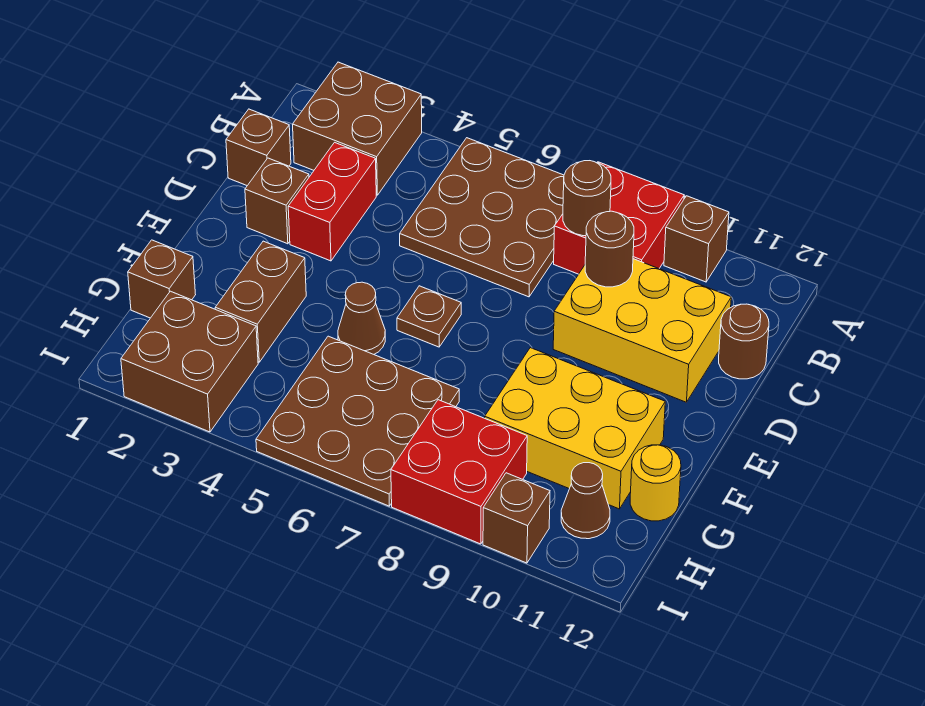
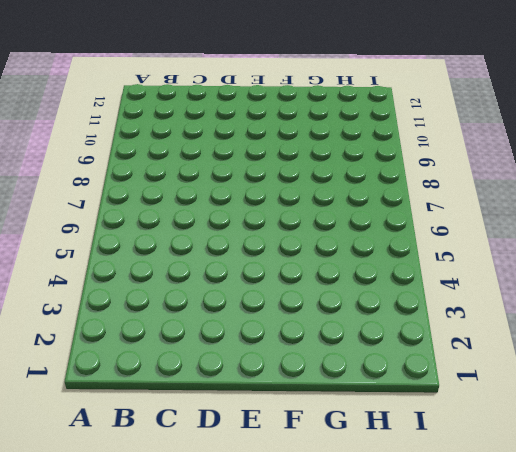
none -> brown 2x2 brick [293,62,422,195]
none -> brown 3x3 plate [400,138,564,297]
none -> red 2x2 brick [554,162,684,274]

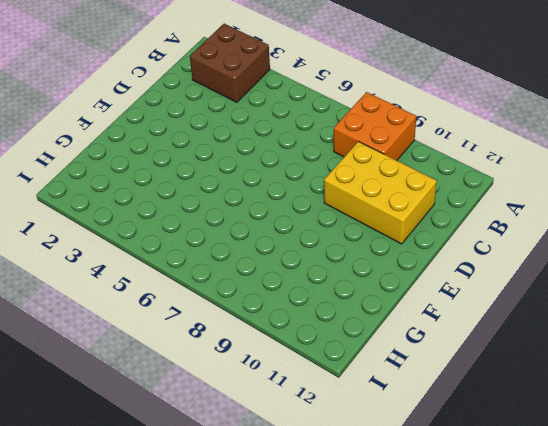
orange 2x2 brick [334,92,416,160] -> red 2x2 brick [554,162,684,274]
none -> brown 3x3 plate [400,138,564,297]
none -> brown 1x1 brick [664,196,729,282]
none -> brown 1x1 brick [226,109,291,186]

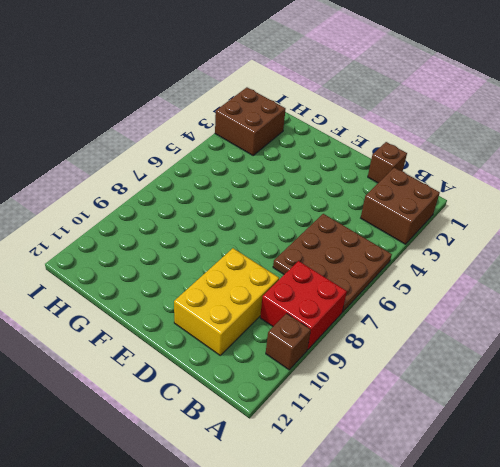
none -> red 1x2 brick [288,142,376,261]
none -> brown 1x1 round brick [719,304,769,379]
none -> brown 1x1 brick [245,158,309,244]

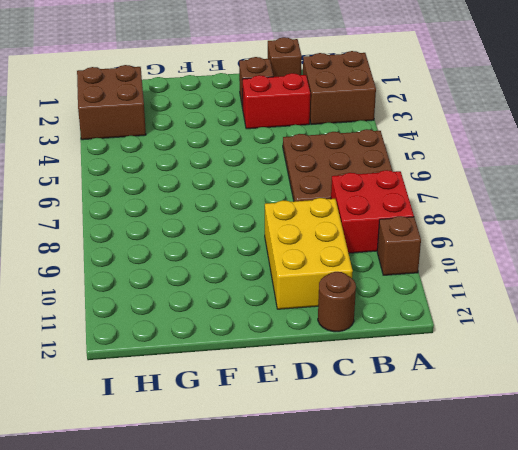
none -> brown 1x1 plate [397,286,461,347]
none -> brown 1x2 brick [215,241,306,362]
none -> brown 1x1 cone [338,282,385,354]

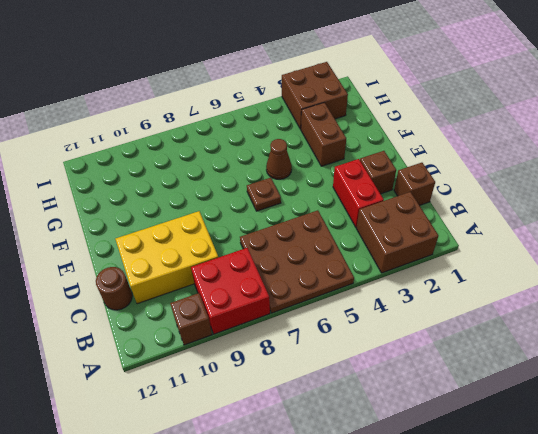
none -> yellow 2x3 brick [485,348,665,509]
none -> brown 1x1 brick [128,240,196,318]
none -> brown 3x3 plate [256,336,459,506]

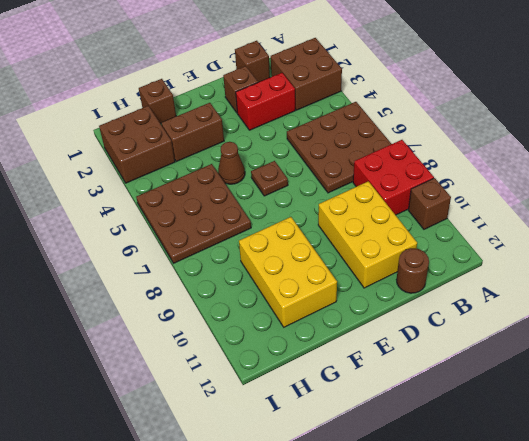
none -> yellow 1x1 round brick [630,445,681,521]
none -> red 2x2 brick [391,400,527,544]
none -> brown 1x1 cone [561,463,610,539]

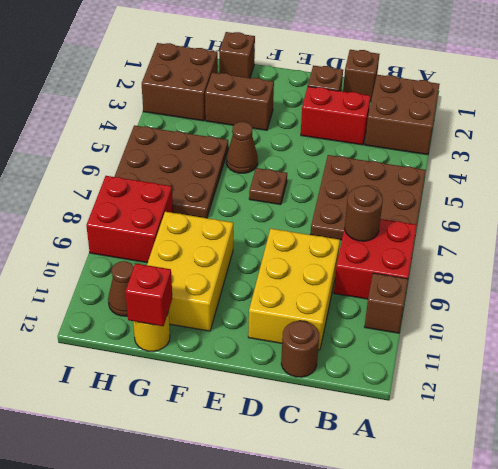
red 1x1 brick [125,263,172,326] -> none
none -> brown 1x1 brick [483,473,550,563]
none -> brown 1x1 round brick [585,211,634,287]

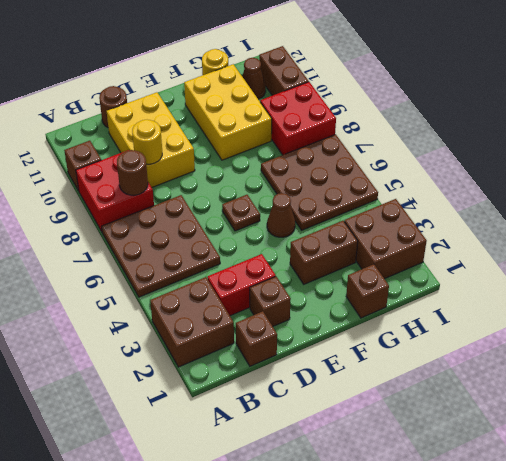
yellow 1x1 round brick [132,120,162,164] -> brown 1x1 round brick [585,211,634,287]
brown 1x2 brick [259,46,309,96] -> brown 1x1 brick [483,473,550,563]

